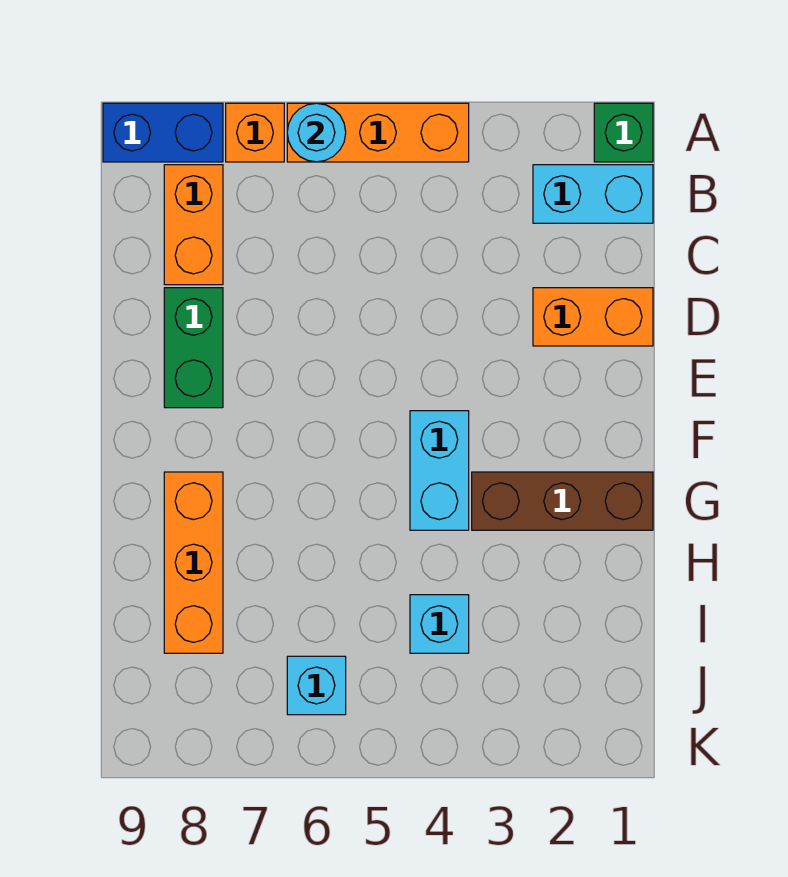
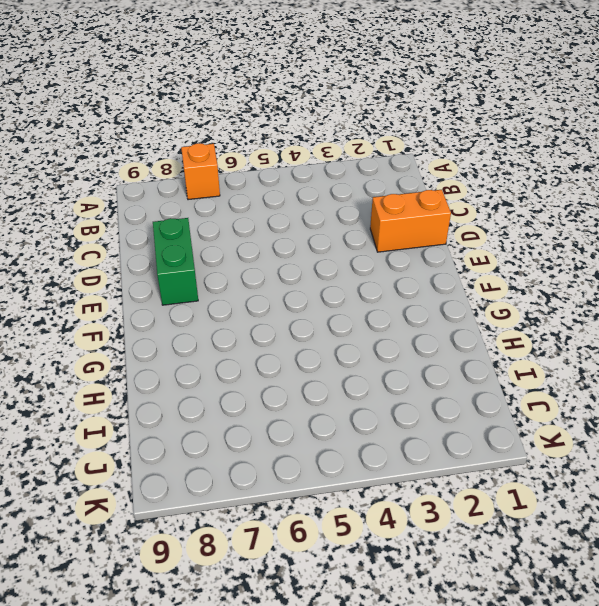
none -> green 1x1 brick [594,103,653,162]
none -> orange 1x3 brick [287,103,469,162]
none -> blue 1x2 brick [103,103,223,162]

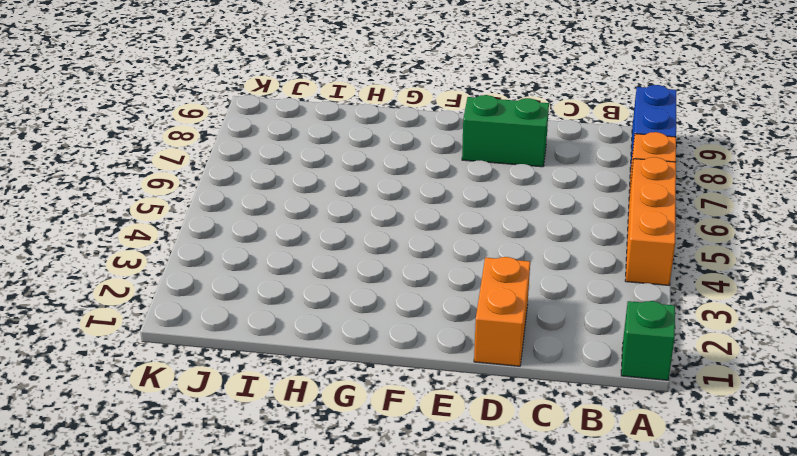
none -> cyan 1x2 brick [533,165,653,223]
none -> orange 1x2 brick [164,165,223,285]
none -> cyan 1x2 brick [410,411,469,530]

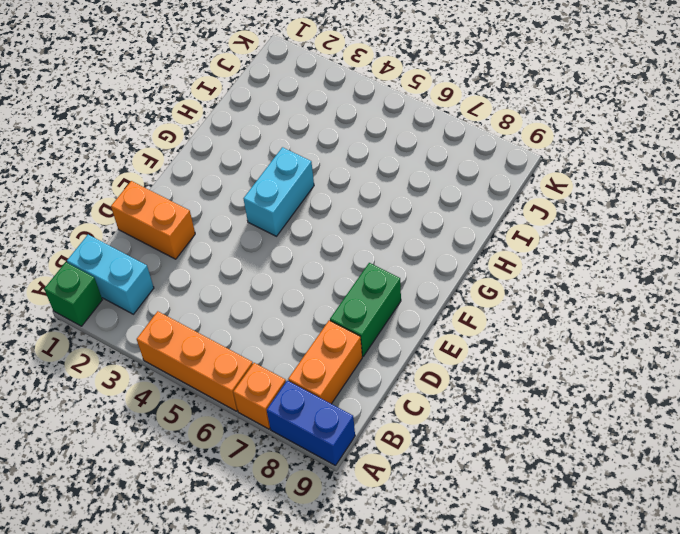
none -> brown 1x3 brick [472,472,653,530]
none -> orange 1x3 brick [164,472,223,653]
none -> cyan 1x1 brick [410,595,469,653]

